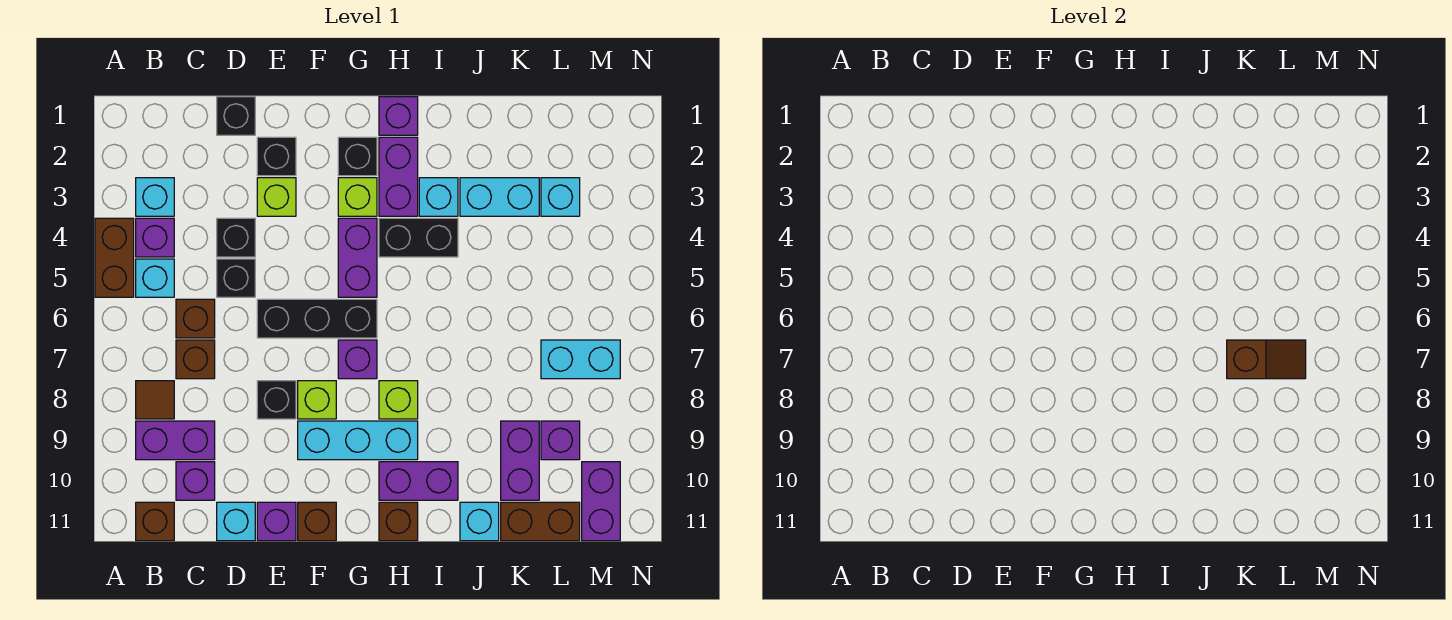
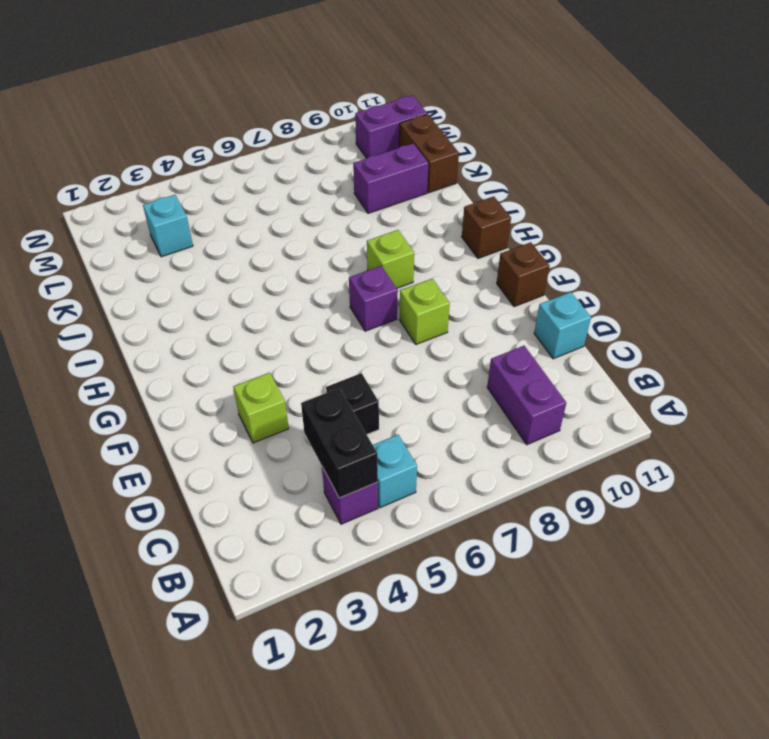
black 1x2 brick [301,388,378,498] -> black 1x2 brick moved to [379,218,458,257]
none -> brown 1x2 brick [95,218,134,297]
none -> cyan 1x1 brick [136,178,174,216]
none -> brown 1x1 tile [136,381,174,419]
none -> brown 1x1 brick [136,502,174,541]

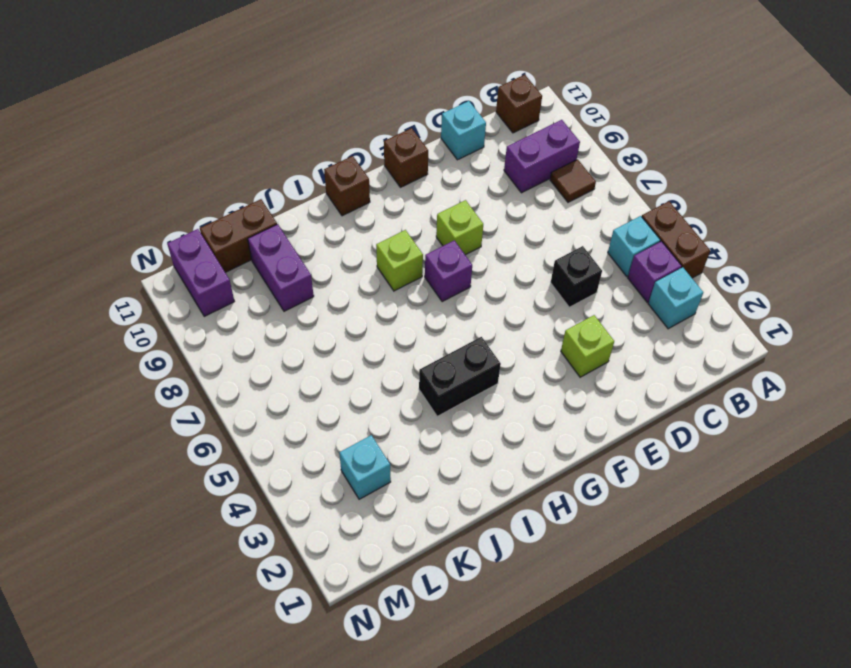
none -> brown 1x1 brick [176,299,215,338]
none -> brown 1x1 brick [176,340,215,379]
none -> purple 1x1 brick [176,462,215,500]
none -> black 1x1 brick [217,97,255,135]

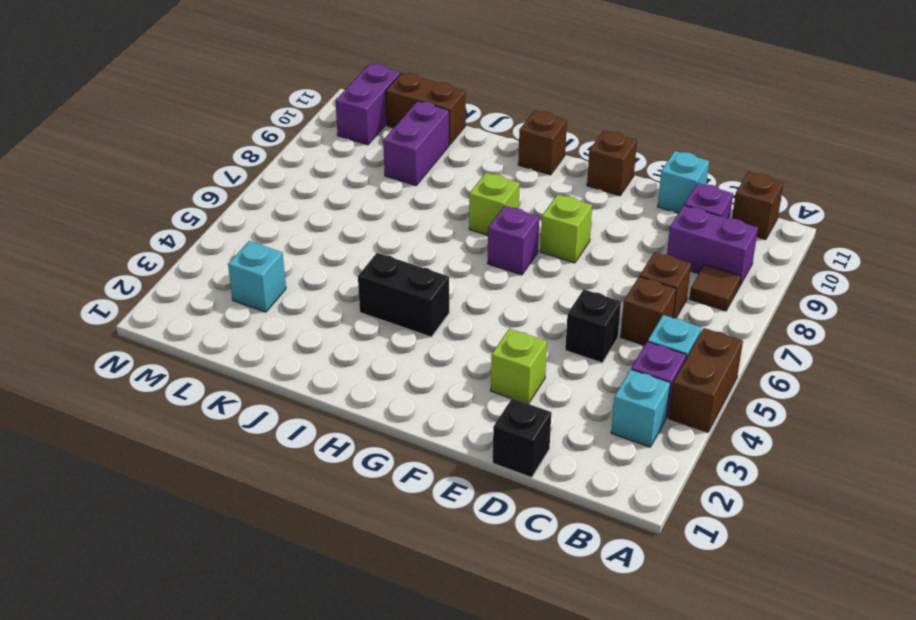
none -> black 1x1 brick [217,218,255,257]
none -> black 1x1 brick [257,137,296,176]
none -> black 1x3 brick [257,299,377,338]
none -> black 1x1 brick [257,381,296,419]

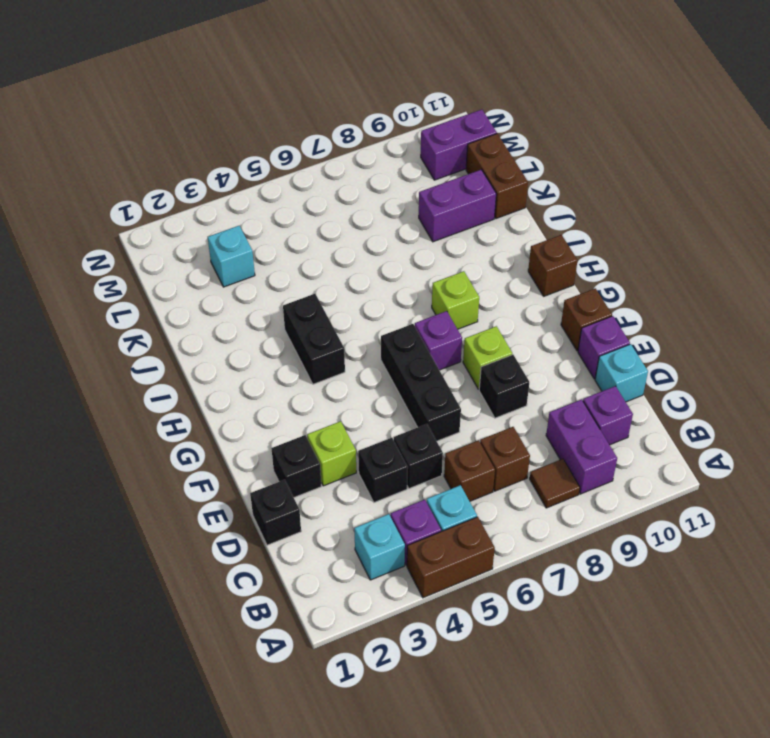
none -> brown 1x1 brick [136,502,174,541]
none -> cyan 1x3 brick [298,421,418,460]
none -> black 1x1 brick [338,137,377,176]
none -> lime 1x1 brick [338,178,377,216]

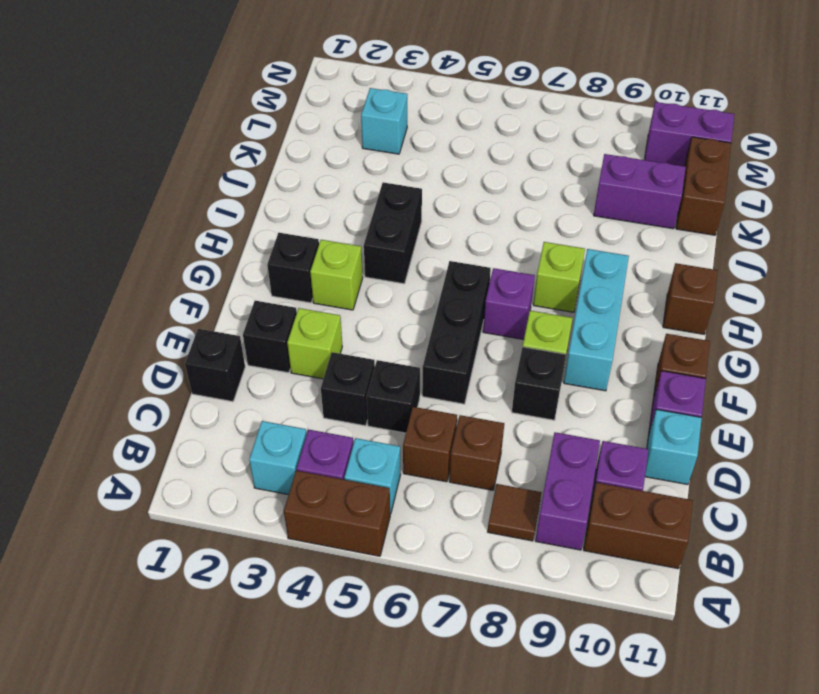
brown 1x2 brick [584,482,693,569] -> brown 1x1 brick [136,502,174,541]
none -> purple 1x2 brick [338,218,377,297]
none -> purple 1x1 brick [379,97,418,135]
none -> purple 1x2 brick [379,137,418,216]
none -> purple 1x2 brick [379,462,458,500]

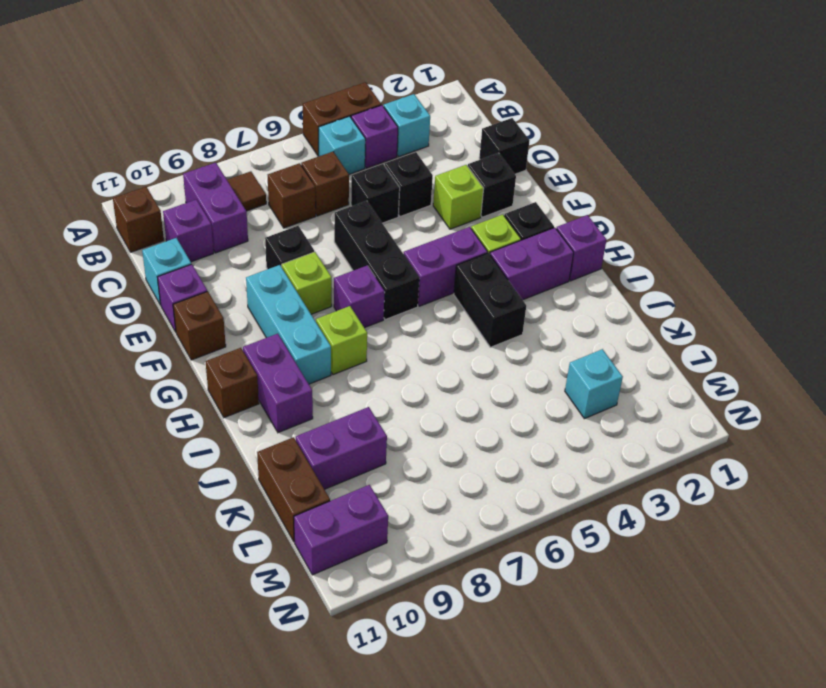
none -> cyan 1x1 brick [419,178,458,216]
none -> cyan 1x2 brick [460,178,539,216]
none -> cyan 1x1 brick [460,502,499,541]
none -> cyan 1x2 brick [541,340,620,379]

